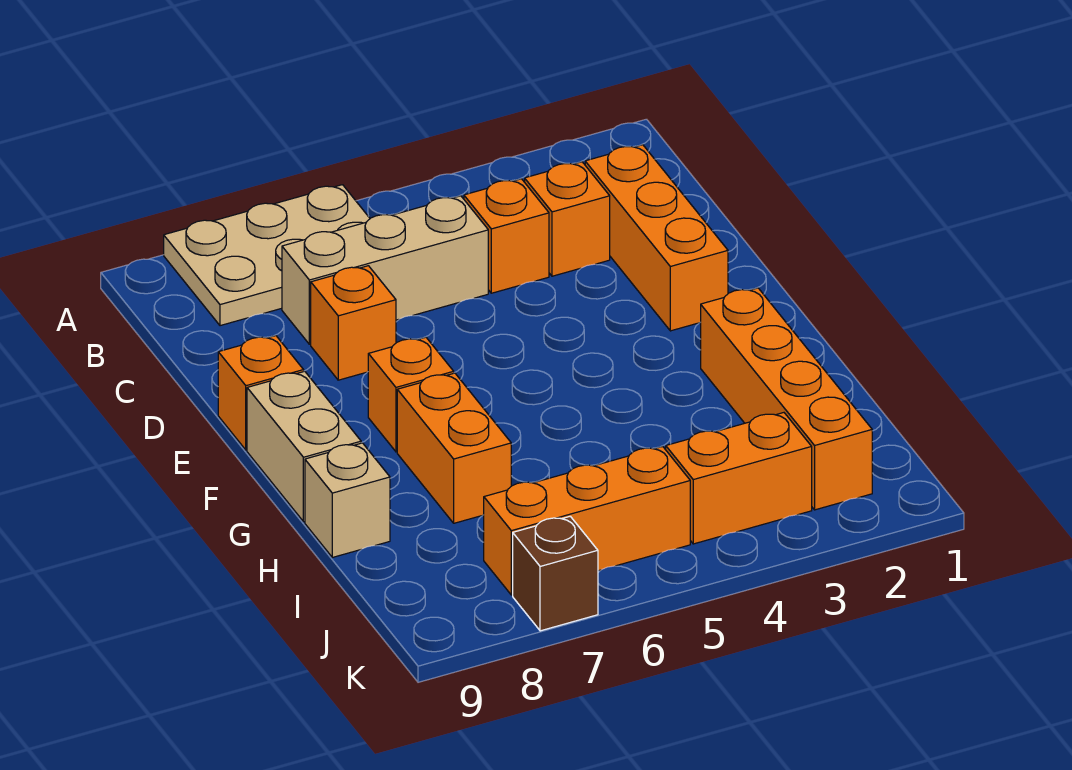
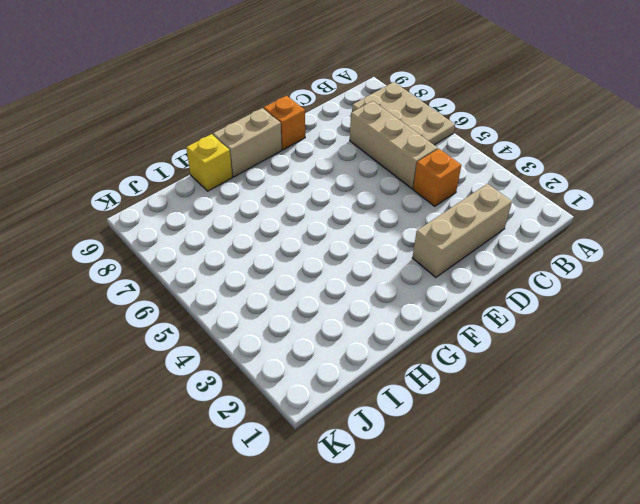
tan 1x3 brick [412,184,512,277] -> orange 1x3 brick [585,145,728,331]
yellow 1x1 brick [186,134,232,191] -> tan 1x1 brick [305,443,390,557]
none -> orange 1x1 brick [525,162,610,276]
none -> orange 1x1 brick [311,266,396,380]
none -> orange 1x1 brick [368,337,454,452]

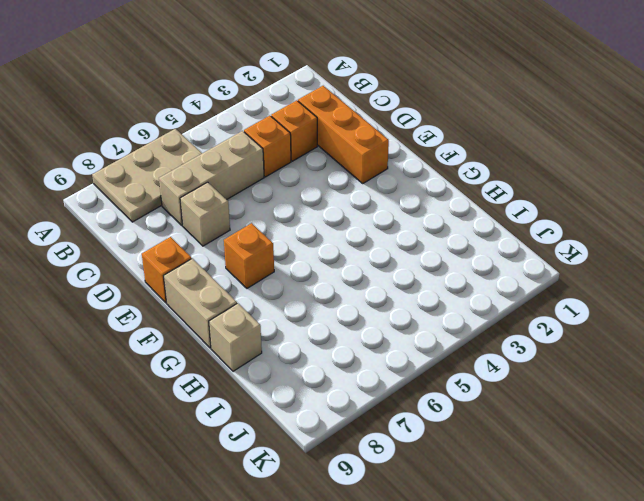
tan 1x1 brick [180,182,230,246] -> orange 1x1 brick [311,266,396,380]
none -> orange 1x4 brick [701,288,872,510]
none -> orange 1x2 brick [397,373,511,523]
none -> orange 1x2 brick [666,413,812,544]

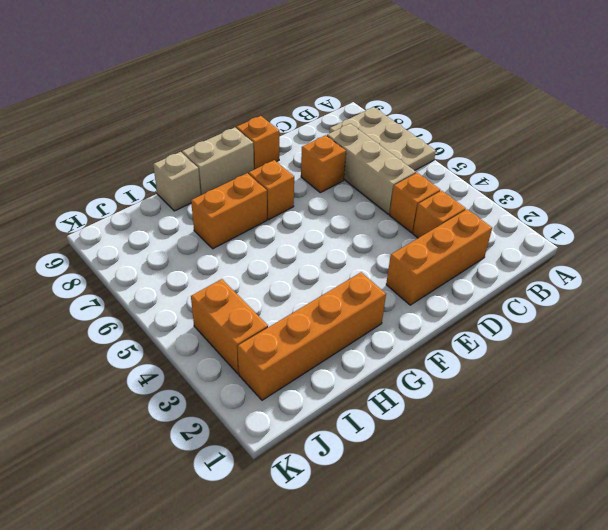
none -> orange 1x3 brick [484,447,690,595]
none -> brown 1x1 brick [513,516,598,631]

